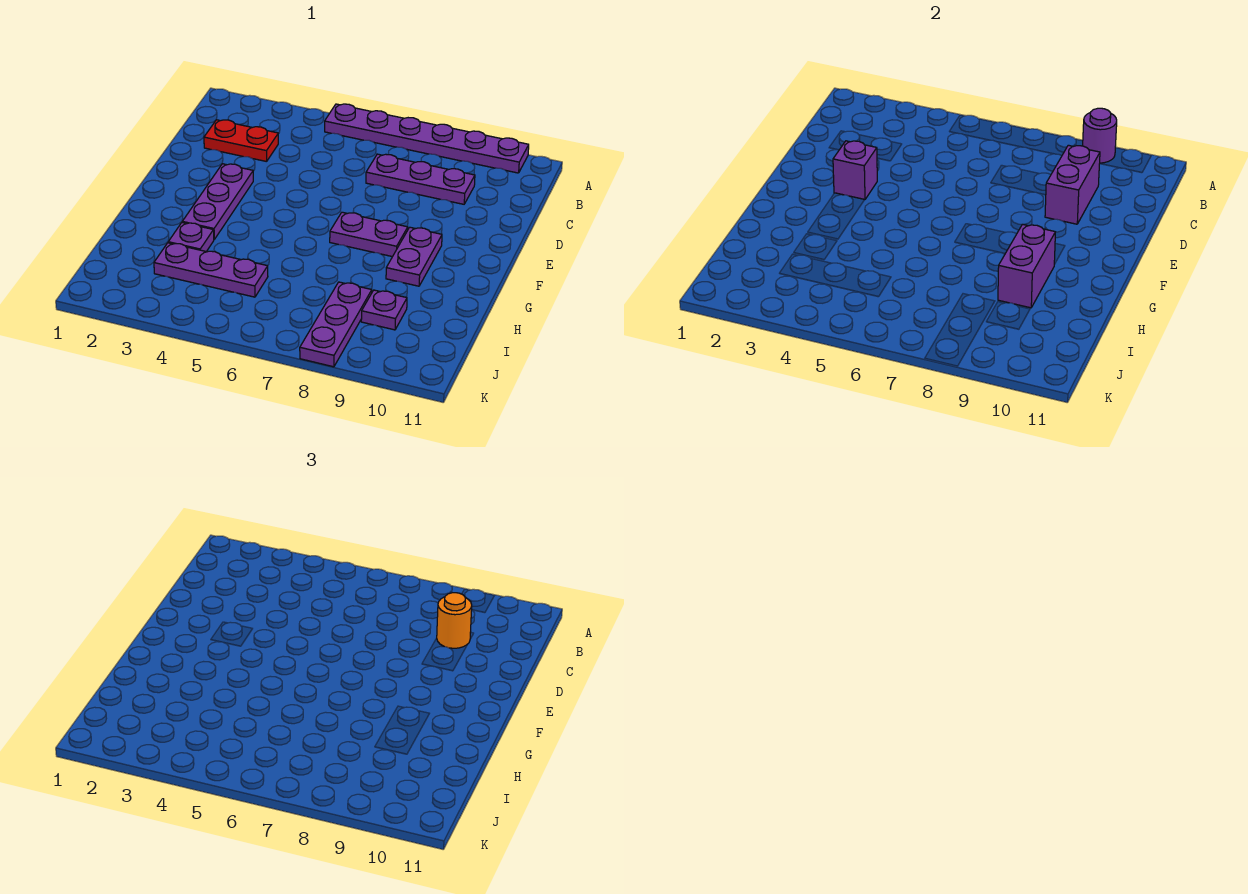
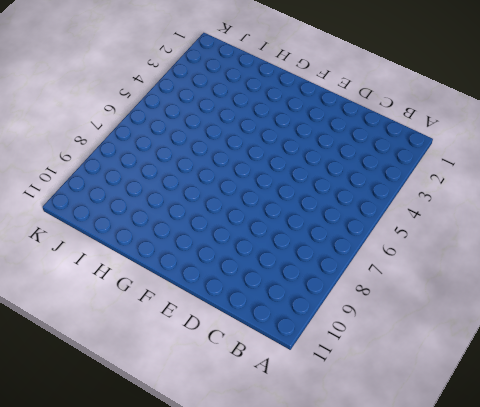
none -> purple 1x6 plate [325,104,529,173]
none -> red 1x2 plate [204,120,278,162]
none -> purple 1x3 plate [366,154,475,204]

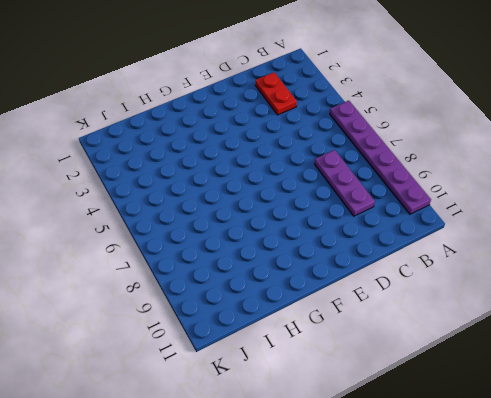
none -> purple 1x3 plate [182,164,253,239]
none -> purple 1x2 plate [330,212,408,257]
none -> purple 1x2 plate [386,227,442,286]

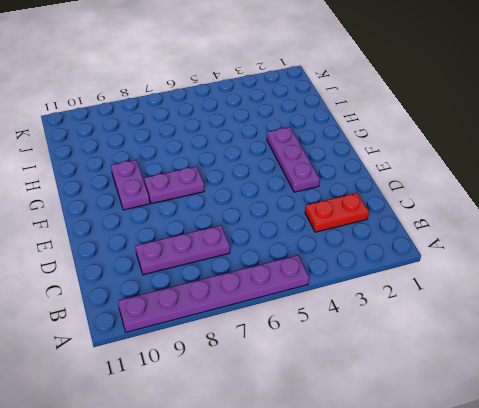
none -> purple 1x1 plate [168,223,214,252]
none -> purple 1x3 plate [154,243,268,297]
none -> purple 1x3 plate [300,282,372,367]

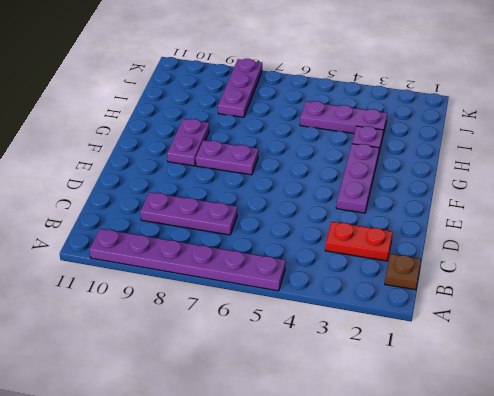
brown 1x1 plate [385,254,421,290] -> none
none -> purple 1x1 plate [361,290,407,330]
none -> purple 1x1 round brick [1083,108,1117,163]
none -> purple 1x2 brick [1045,145,1100,224]

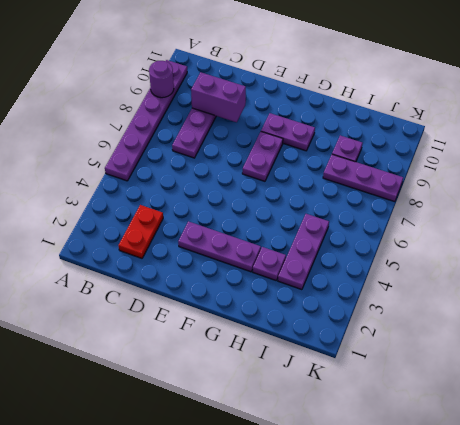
none -> purple 1x1 brick [833,141,877,200]
none -> purple 1x2 brick [998,224,1055,308]
none -> orange 1x1 round brick [437,593,472,648]

